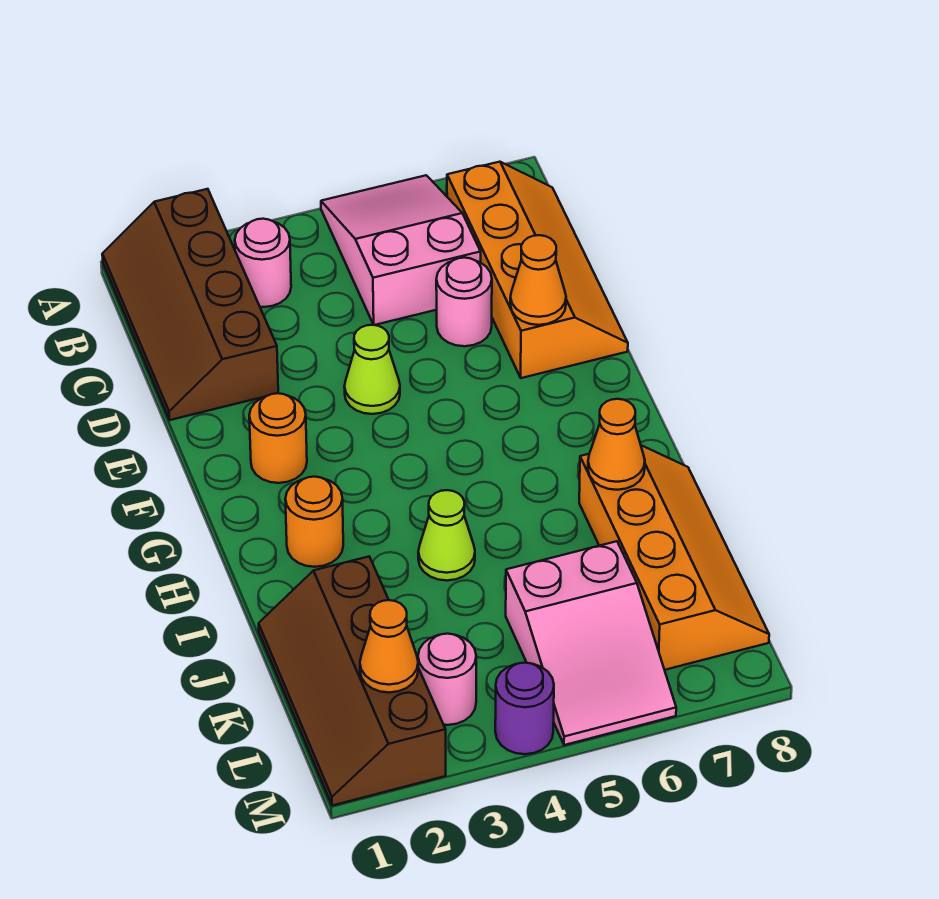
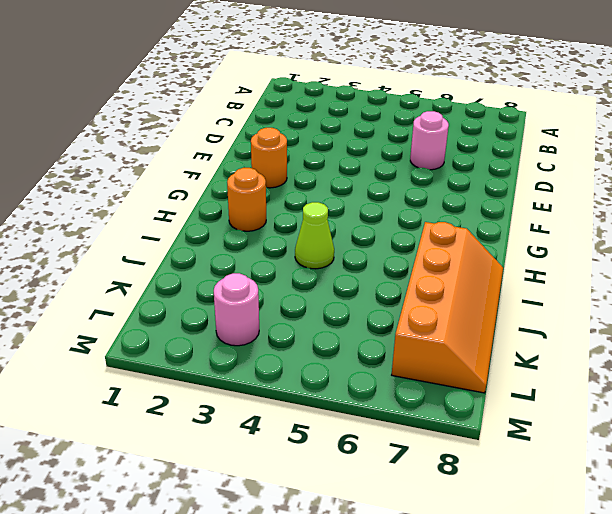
none -> brown 2x4 slope [102,189,278,420]
none -> pink 2x3 slope [321,175,481,325]
none -> pink 1x1 round brick [235,219,291,307]

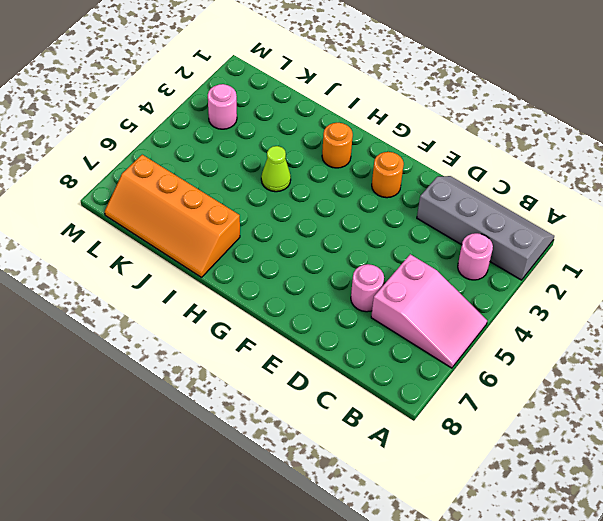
grey 2x4 slope [417,176,554,280] -> brown 2x4 slope [102,189,278,420]
none -> orange 2x4 slope [447,162,628,378]
none -> lime 1x1 cone [344,325,400,414]
none -> brown 2x4 slope [259,557,446,806]

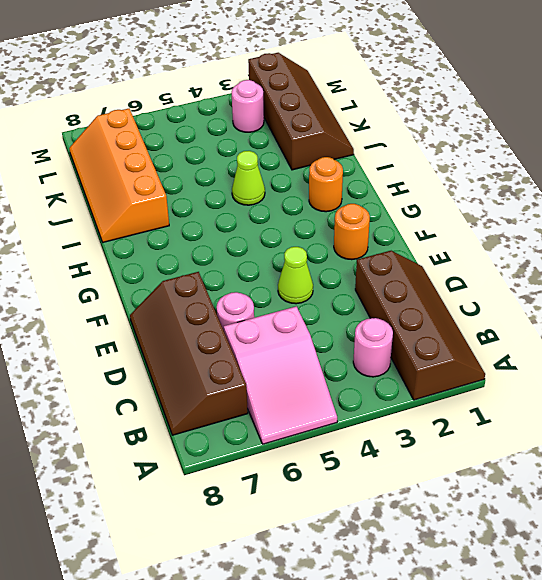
brown 2x4 slope [130,272,248,435] -> orange 2x4 slope [447,162,628,378]
none -> pink 2x3 slope [506,541,676,745]
none -> purple 1x1 round brick [495,663,554,754]
none -> orange 1x1 cone [510,235,566,325]

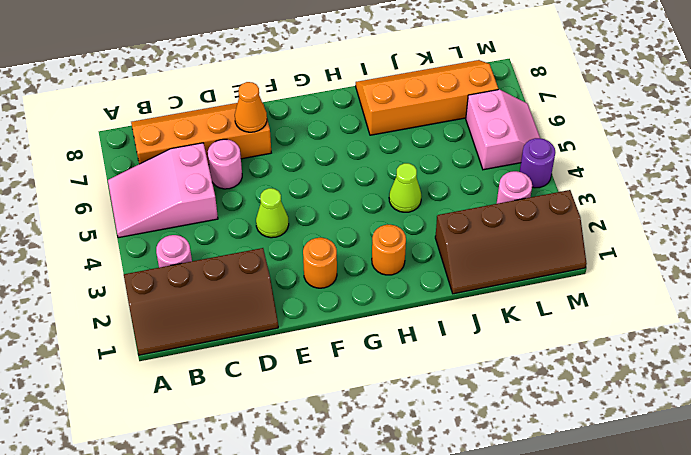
pink 2x2 slope [466,90,540,170] -> pink 2x3 slope [506,541,676,745]
none -> orange 1x1 cone [588,399,645,490]
none -> orange 1x1 cone [360,600,418,693]

